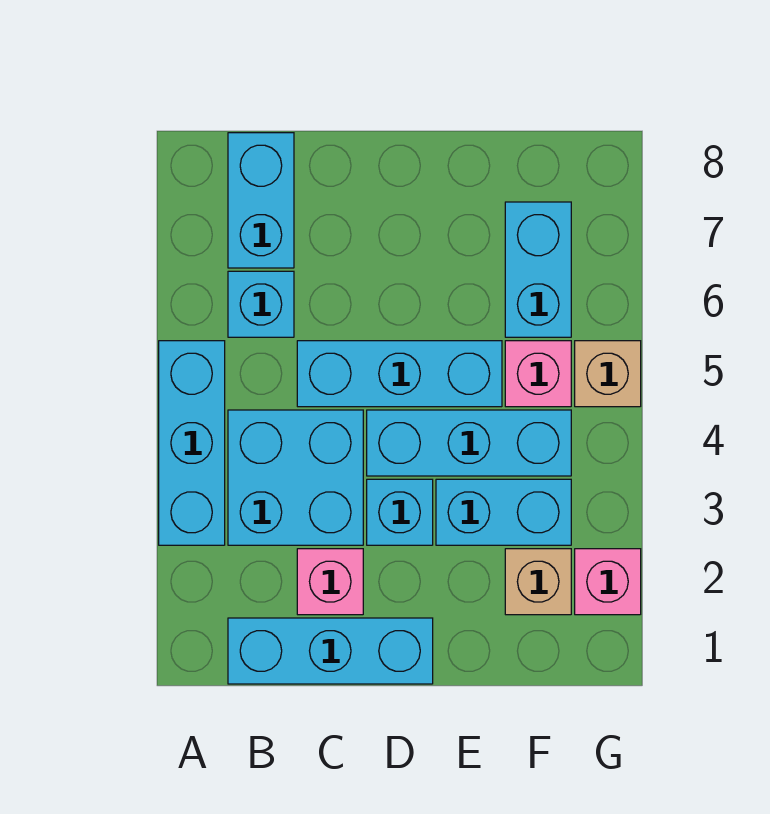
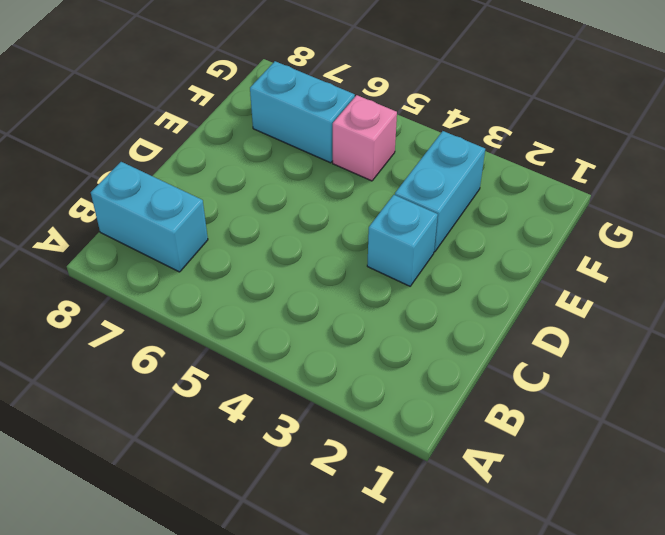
none -> cyan 1x3 brick [159,341,225,545]
none -> cyan 1x3 brick [228,618,433,684]
none -> cyan 2x2 brick [228,410,363,545]

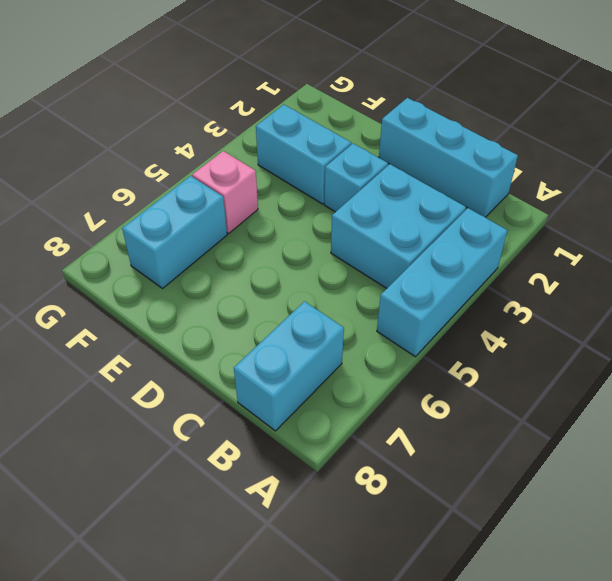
none -> cyan 1x1 brick [228,271,294,337]
none -> pink 1x1 brick [297,549,363,615]
none -> cyan 1x3 brick [297,341,502,407]

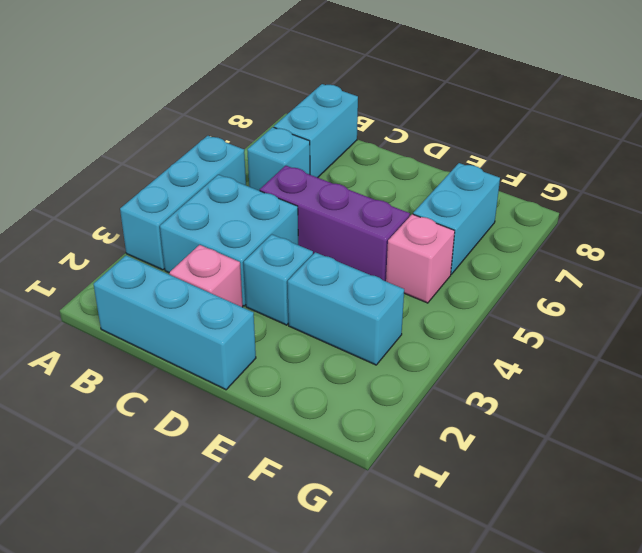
purple 1x3 brick [260,166,410,281] -> cyan 1x3 brick [297,341,502,407]
none -> cyan 1x3 brick [367,410,571,476]
none -> tan 1x1 brick [505,549,571,615]
none -> pink 1x1 brick [575,549,641,615]

